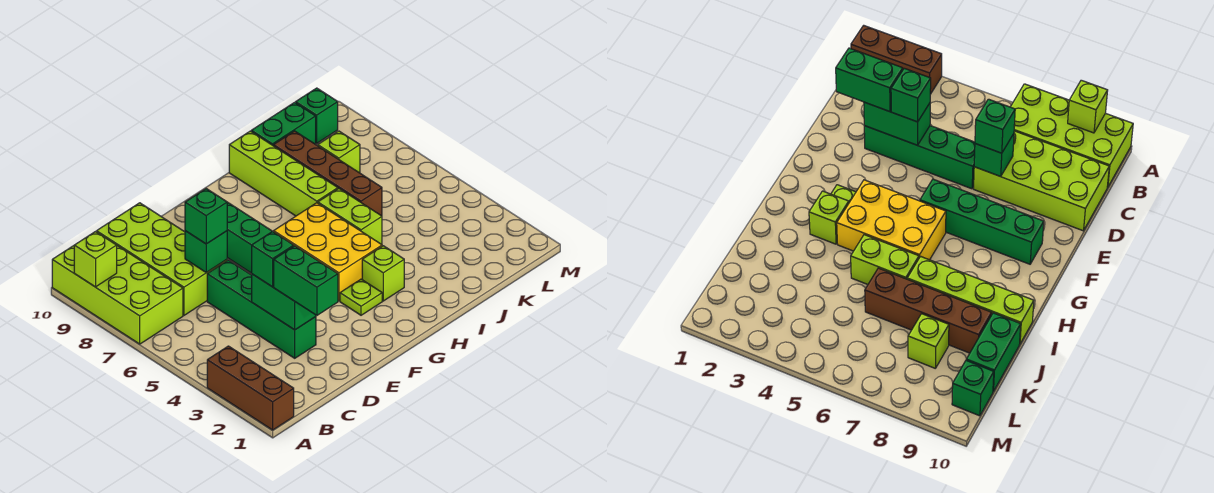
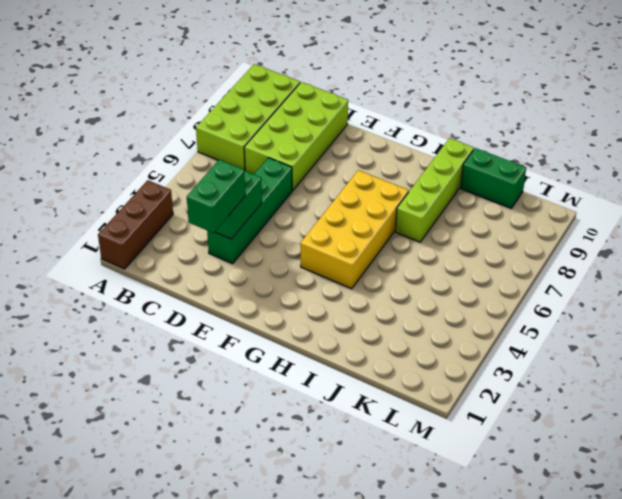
yellow 2x4 brick [300,170,409,289] -> yellow 2x3 brick [274,203,382,301]
none -> green 1x4 brick [227,202,272,273]
none -> lime 1x1 plate [340,279,382,315]
none -> lime 1x1 brick [362,246,404,301]

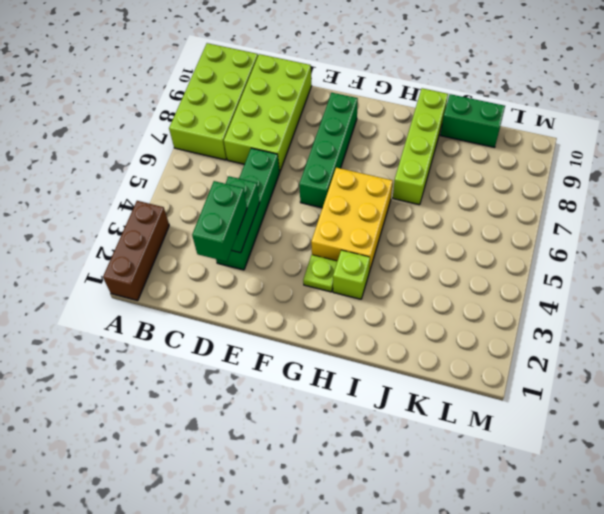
none -> lime 1x2 brick [318,189,382,244]
none -> brown 1x4 brick [274,131,382,216]
none -> lime 1x1 brick [318,131,360,173]

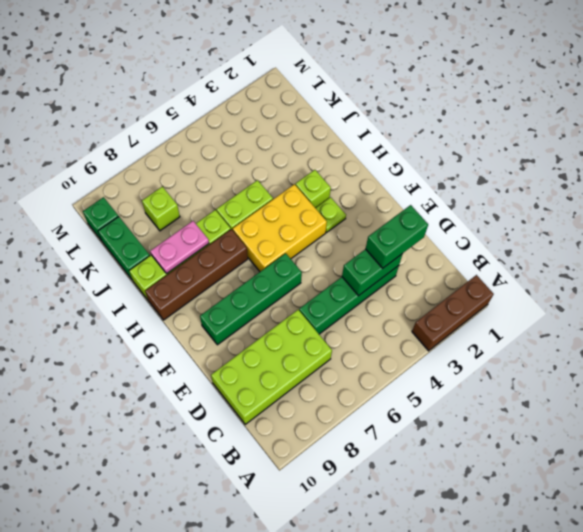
brown 1x4 brick [145,229,248,320] -> brown 1x4 brick moved to [274,131,382,216]
pink 1x2 plate [150,221,209,274] -> none
none -> lime 2x4 brick [52,246,183,344]
none -> lime 1x1 brick [74,232,117,287]
none -> green 1x1 brick [185,231,227,272]

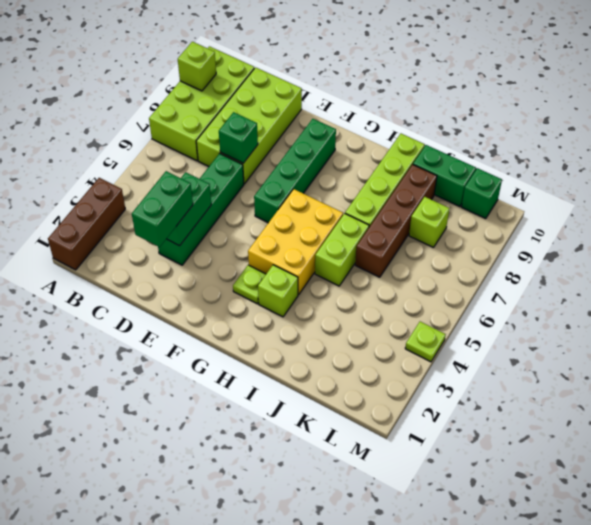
lime 1x1 plate [405,322,446,362] -> none
none -> green 1x1 brick [252,231,294,287]
none -> green 1x1 brick [185,189,227,244]

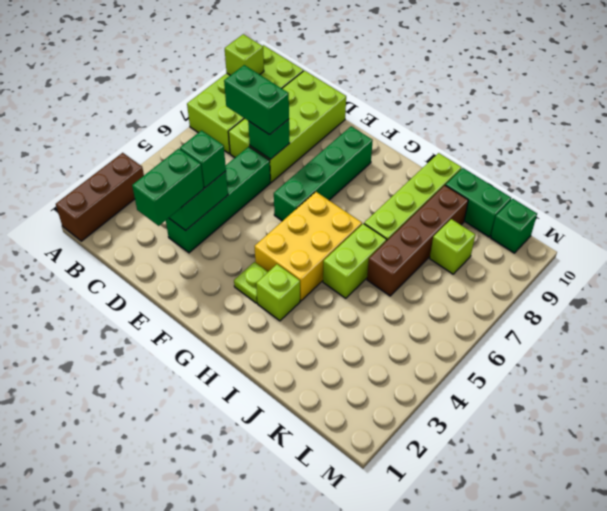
green 1x2 brick [224,65,289,135] -> green 1x1 brick [185,189,227,244]

